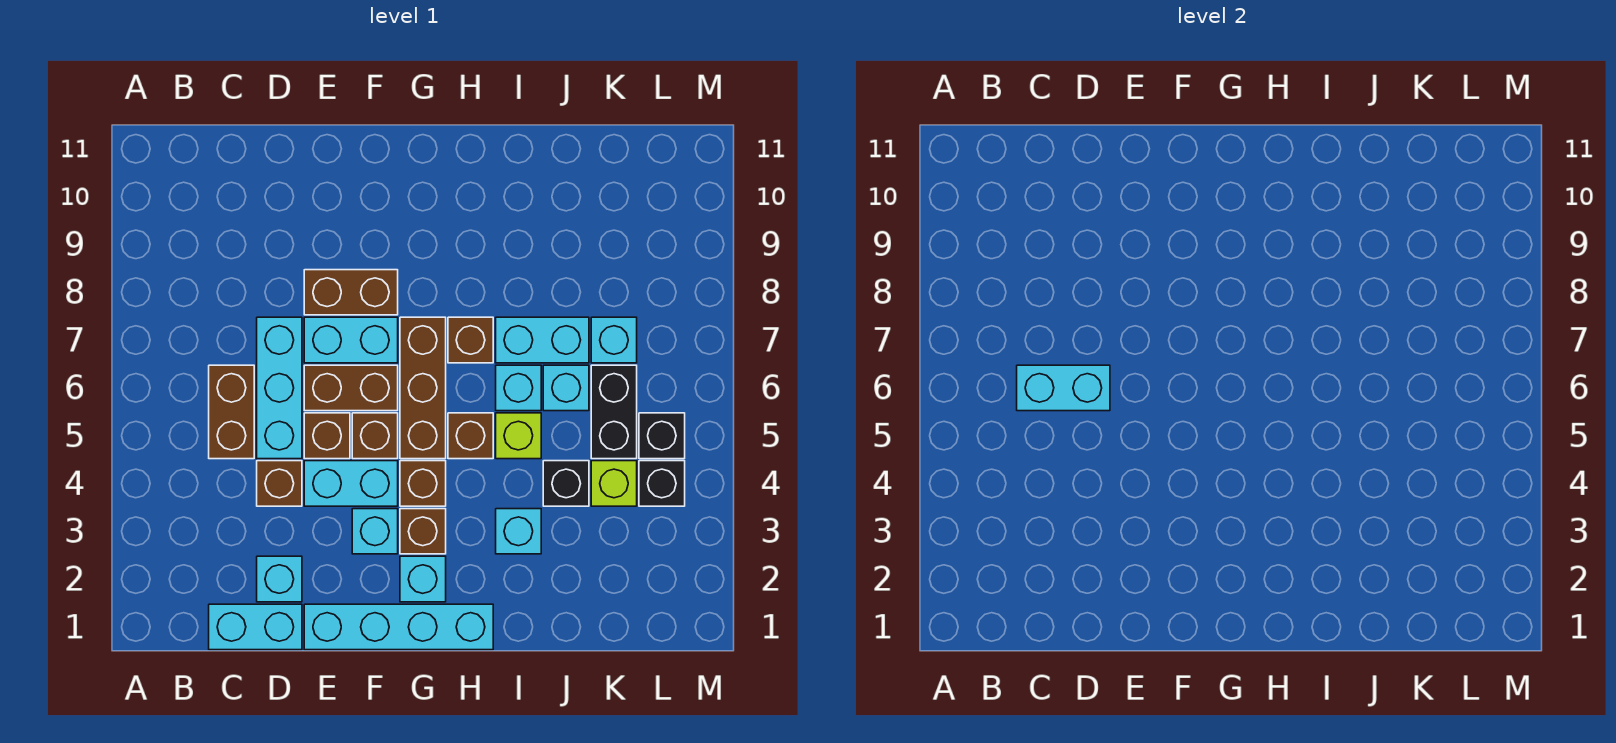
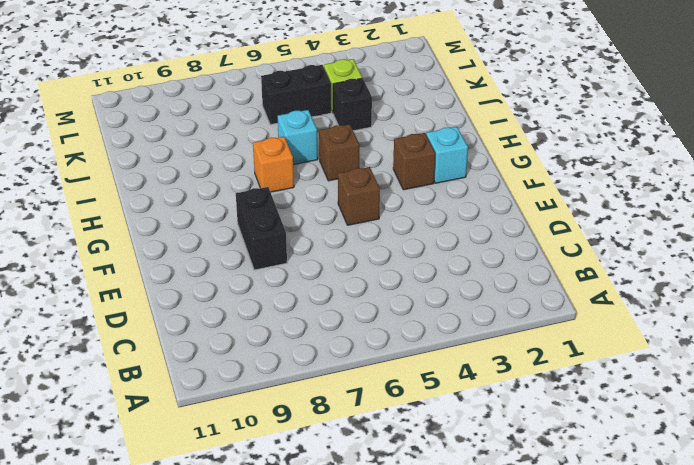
black 1x2 brick [236,187,287,270] -> brown 1x2 brick [304,270,398,315]
orange 1x1 brick [253,137,294,192] -> brown 1x1 brick [448,317,493,363]
none -> cyan 1x2 brick [209,604,302,650]
none -> brown 1x2 brick [209,365,254,459]
none -> cyan 1x1 brick [257,556,302,602]
none -> brown 1x1 brick [257,461,302,506]

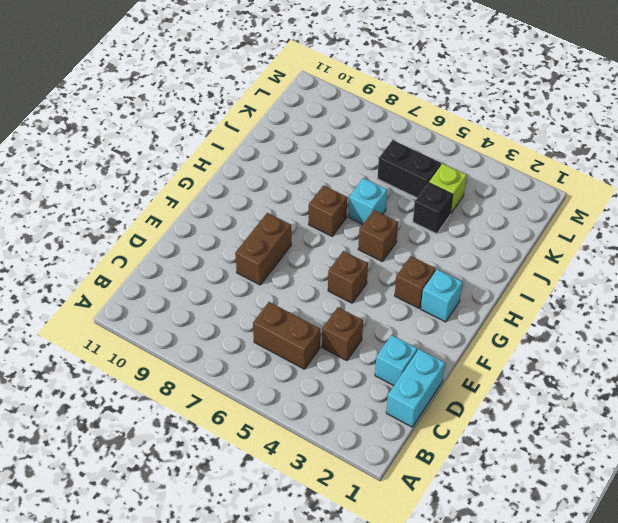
none -> cyan 1x3 brick [257,317,302,459]
none -> cyan 1x4 brick [304,604,493,650]
none -> cyan 1x2 brick [304,461,398,506]
none -> brown 1x1 brick [304,413,350,459]

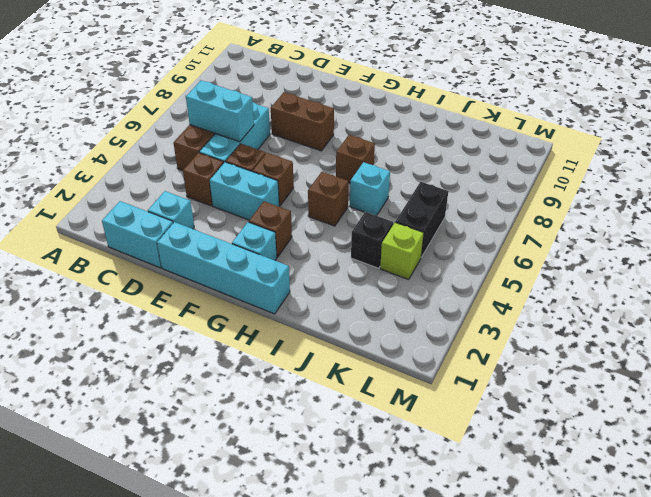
none -> brown 1x2 brick [304,365,398,411]
none -> cyan 1x2 brick [304,317,398,363]
none -> cyan 1x1 brick [352,509,398,554]
none -> brown 1x1 brick [400,461,446,506]

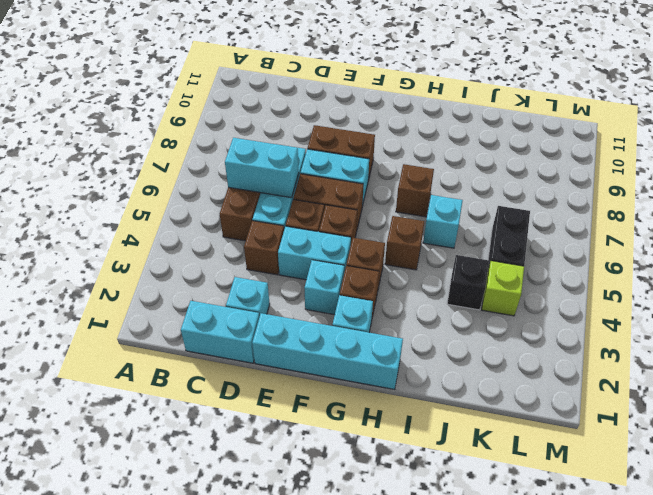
none -> brown 1x3 brick [400,317,446,459]
none -> cyan 1x1 brick [496,509,541,554]
none -> lime 1x1 brick [496,413,541,459]
none -> cyan 1x2 brick [496,317,589,363]

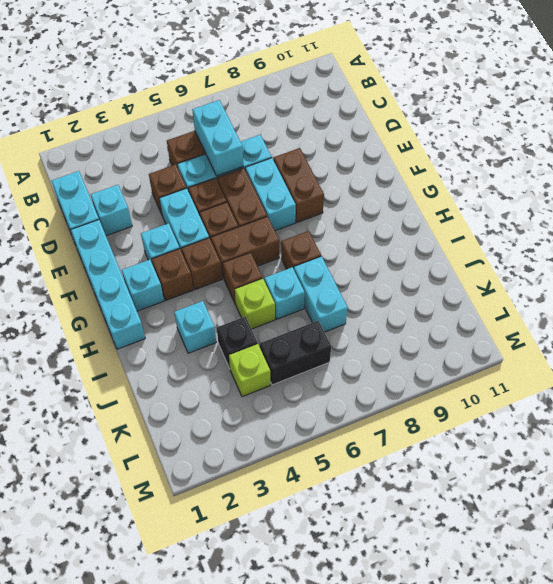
brown 1x2 brick [211,217,279,278] -> brown 1x3 brick [400,317,446,459]
none -> cyan 1x1 brick [543,365,589,411]
none -> cyan 1x1 brick [591,317,637,363]
none -> black 1x1 brick [639,461,685,506]
none -> black 1x1 brick [639,413,685,459]

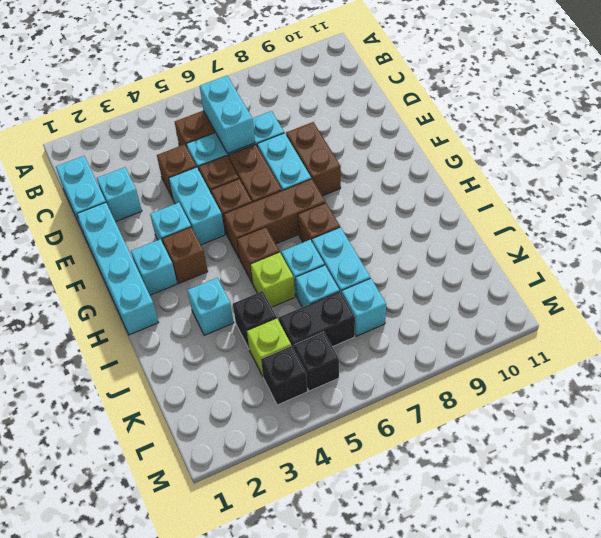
none -> brown 1x1 brick [400,461,446,506]

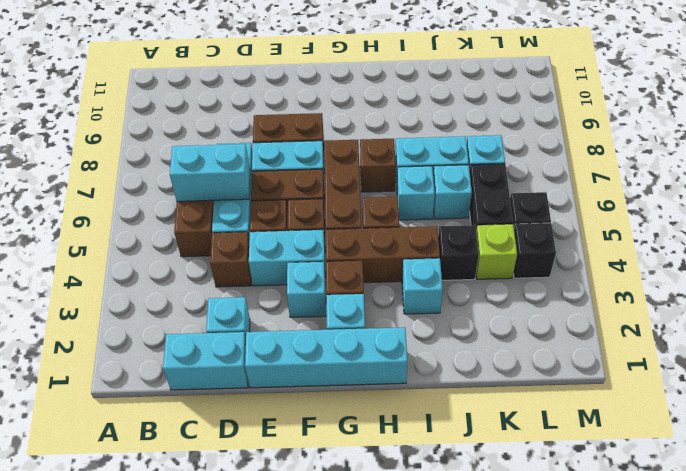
brown 1x3 brick [325,226,440,283] -> brown 1x1 brick [400,461,446,506]
none -> lime 1x1 brick [496,413,541,459]

